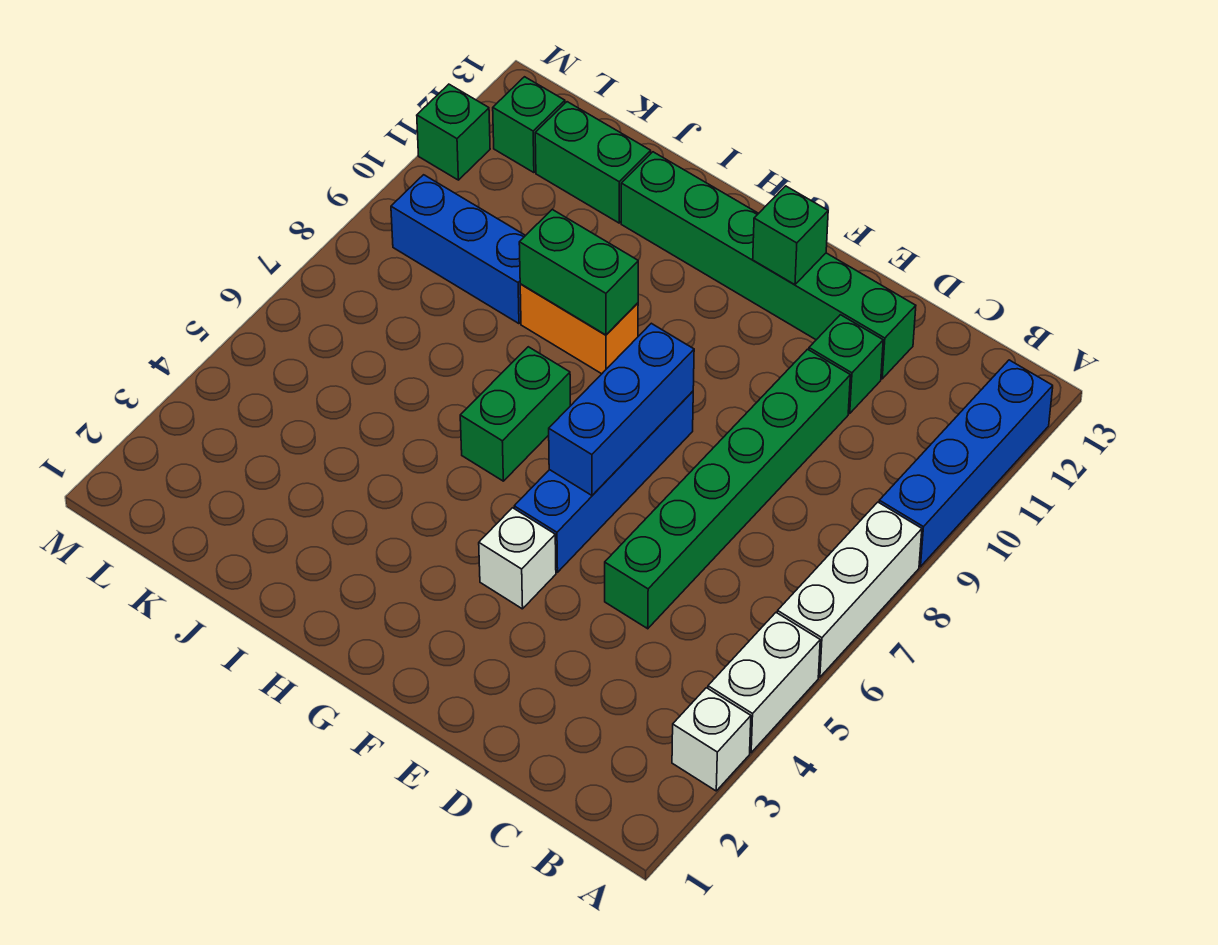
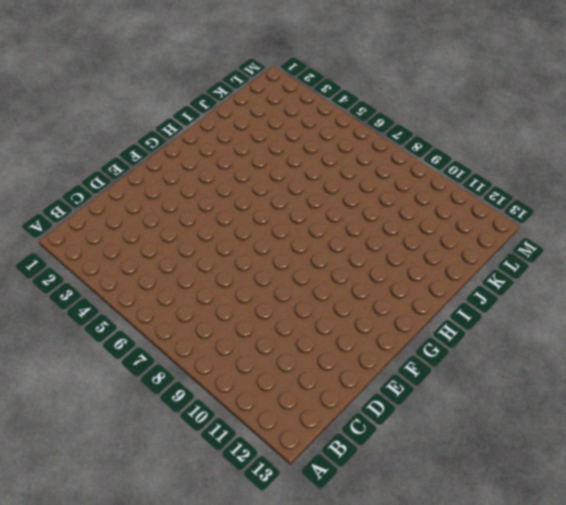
none -> white 1x1 brick [672,688,751,791]
none -> white 1x2 brick [708,613,820,753]
none -> white 1x3 brick [777,502,922,677]

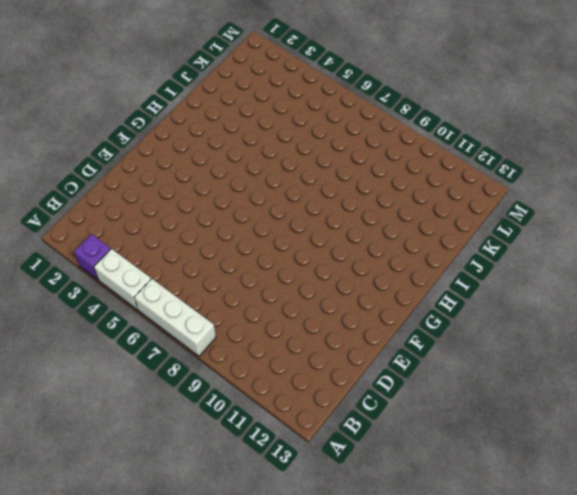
purple 1x1 brick [74,234,111,280] -> white 1x1 brick [672,688,751,791]
none -> blue 1x4 brick [879,360,1053,567]
none -> green 1x6 brick [605,349,850,629]
none -> green 1x1 brick [809,315,883,413]

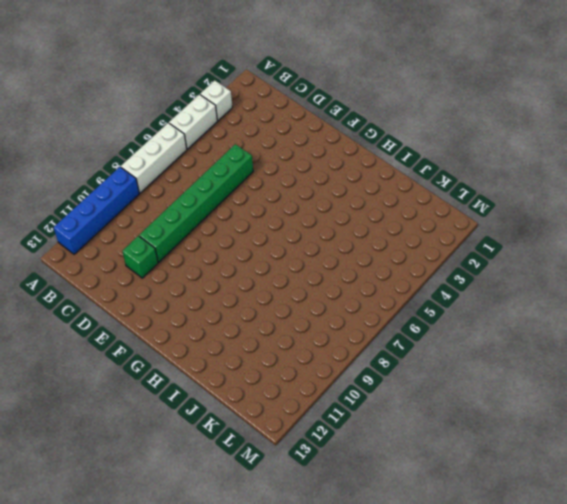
none -> green 1x6 brick [621,152,916,379]
none -> white 1x1 brick [479,508,556,609]
none -> blue 1x4 brick [514,391,693,572]

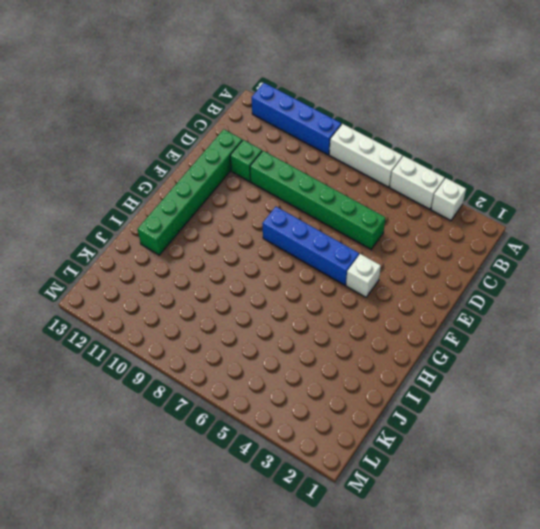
none -> green 1x2 brick [460,347,570,481]
none -> orange 1x2 brick [520,284,638,374]
none -> blue 1x3 brick [391,175,526,324]

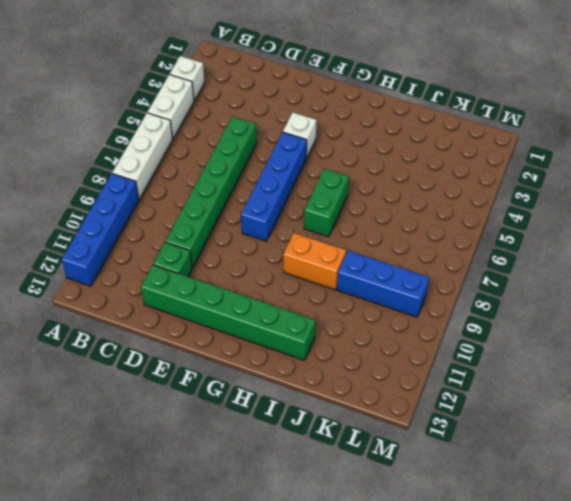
none -> green 1x2 brick [535,102,651,223]
none -> green 1x1 brick [493,77,565,173]
none -> green 1x1 brick [417,84,490,180]

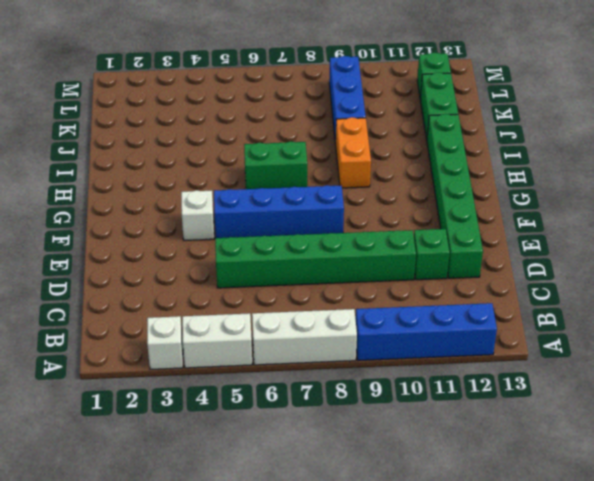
none -> green 1x1 brick [417,84,490,180]
none -> blue 1x3 brick [549,323,694,495]
none -> green 1x1 brick [753,186,828,285]

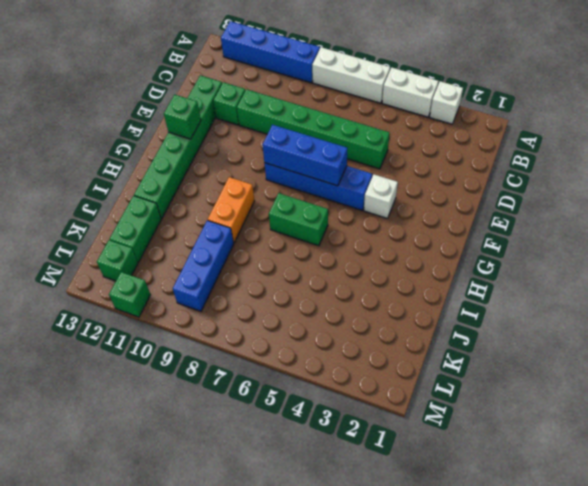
none -> green 1x2 brick [519,209,638,335]

